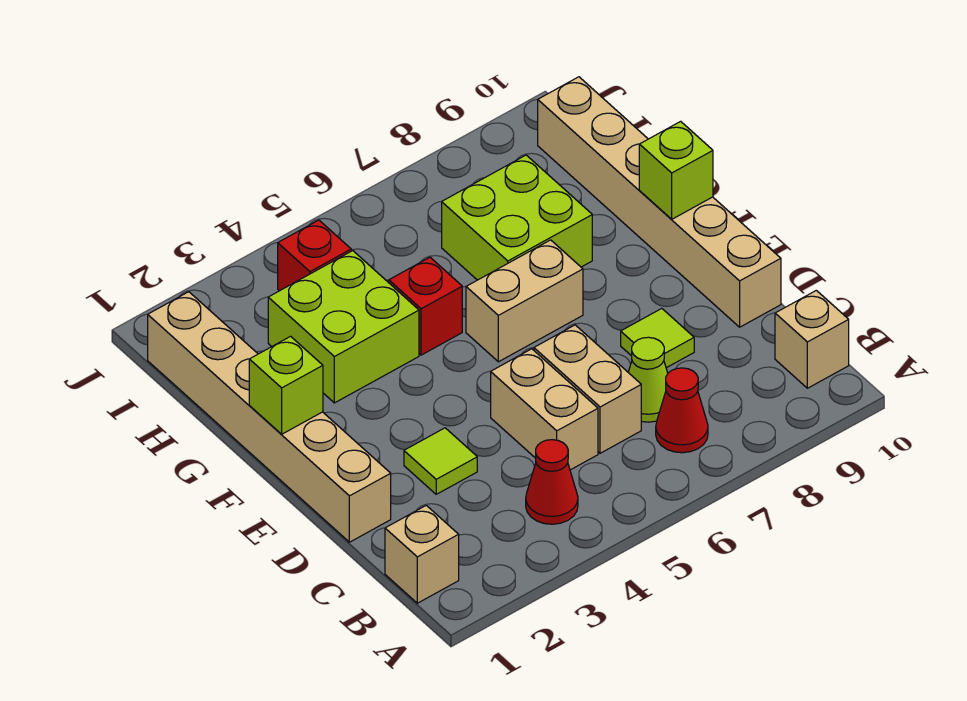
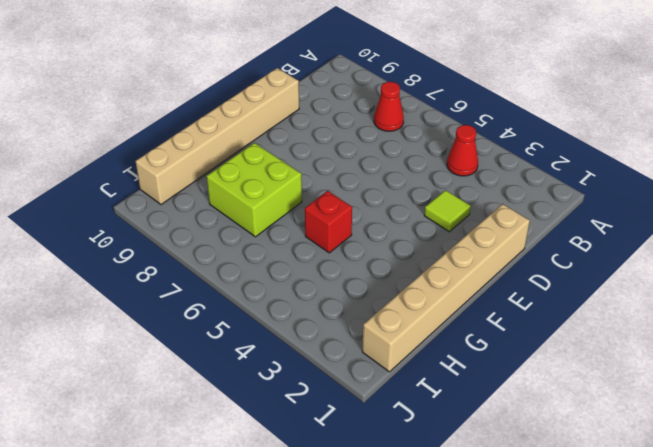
none -> tan 1x1 brick [385,505,459,603]
none -> tan 1x1 brick [775,290,849,388]
none -> tan 1x2 brick [491,349,598,470]

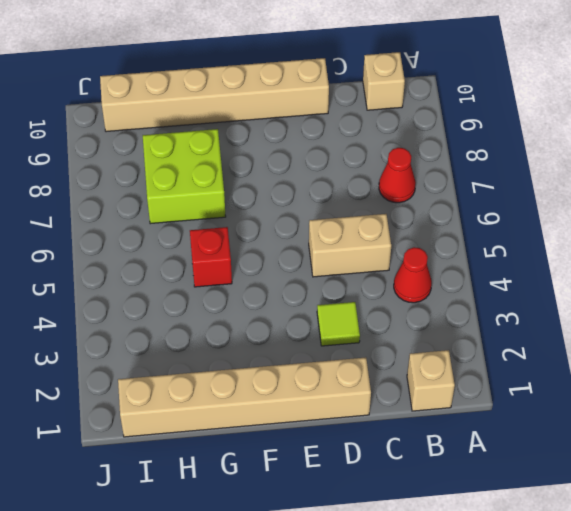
none -> tan 1x2 brick [534,325,641,453]
none -> lime 1x1 cone [628,337,668,422]
none -> lime 1x1 tile [621,308,694,368]

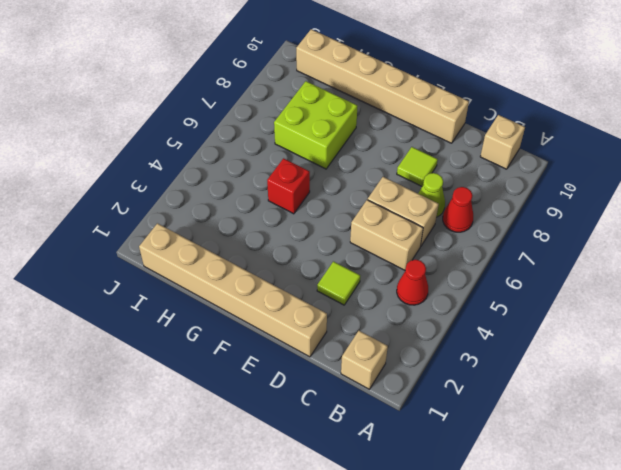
none -> tan 1x2 brick [466,240,583,362]
none -> lime 2x2 brick [268,251,419,403]
none -> red 1x1 brick [278,220,351,291]

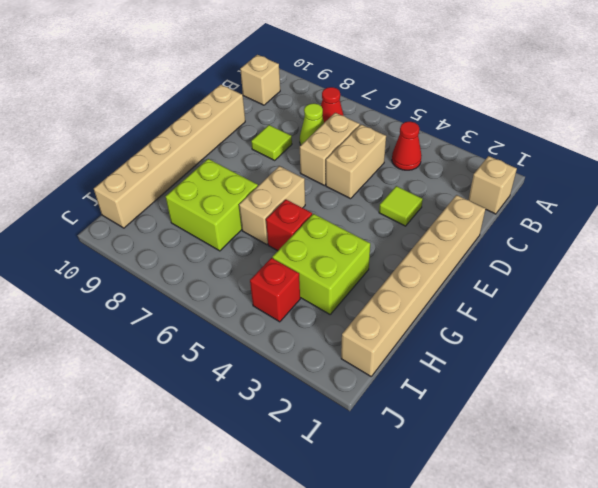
tan 1x2 brick [239,166,305,245] -> tan 1x2 brick turned to [466,240,583,362]
none -> lime 1x1 brick [249,336,323,434]
none -> lime 1x1 brick [639,121,713,219]

